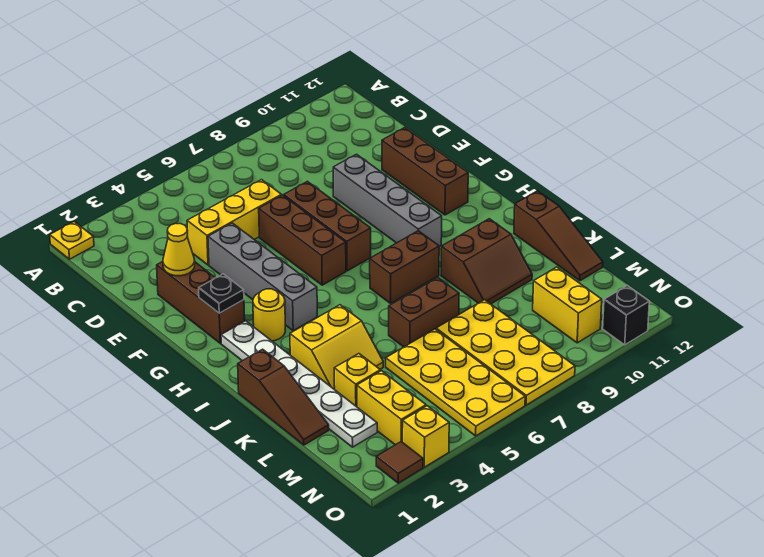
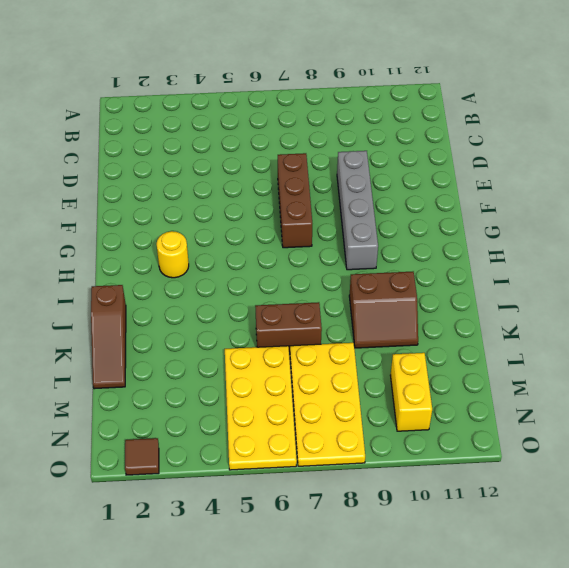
none -> yellow 1x1 plate [50,222,94,259]
none -> yellow 1x3 brick [187,180,282,265]
none -> brown 1x3 brick [157,262,245,343]

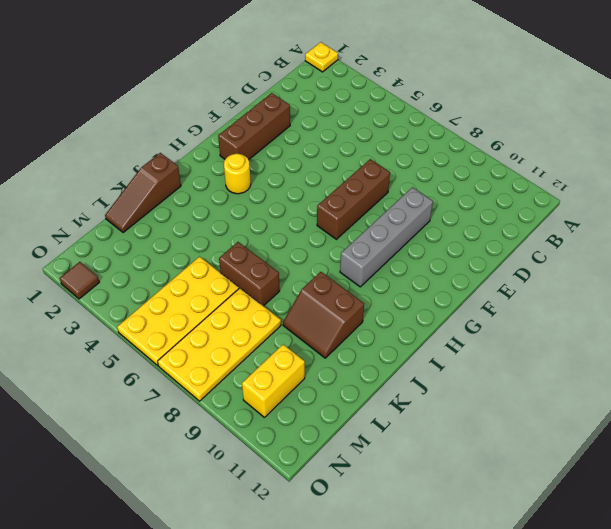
none -> yellow 1x3 brick [187,180,282,265]
none -> grey 1x4 brick [208,223,317,331]
none -> brown 1x3 brick [259,195,346,285]

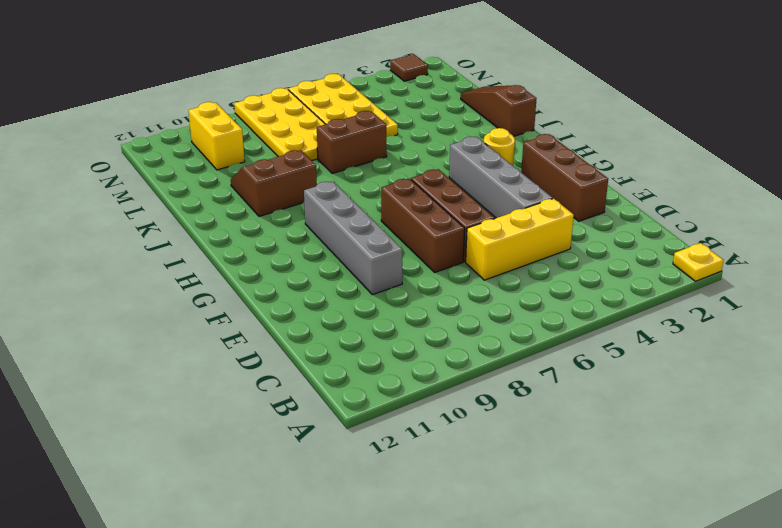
none -> brown 1x3 brick [382,128,468,215]
none -> white 1x6 plate [221,321,377,447]
none -> brown 1x2 brick [370,231,439,303]

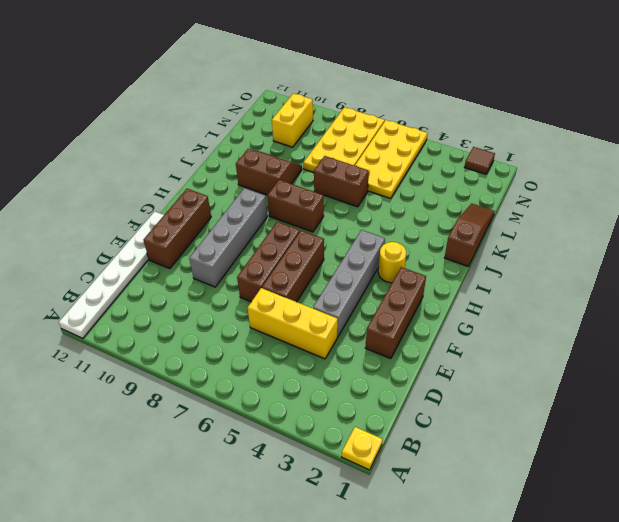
white 1x6 plate [59,211,164,338] -> white 1x6 plate moved to [221,321,377,447]
none -> yellow 2x2 slope [290,305,383,390]
none -> brown 1x3 slope [514,191,603,281]
none -> yellow 1x1 brick [334,354,380,407]

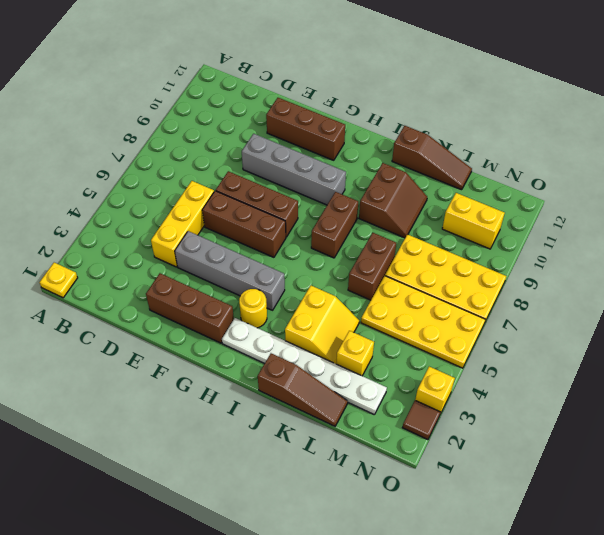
none -> yellow 1x2 brick [357,371,426,445]
none -> black 1x1 brick [603,286,649,345]
none -> yellow 1x1 cone [163,224,195,276]

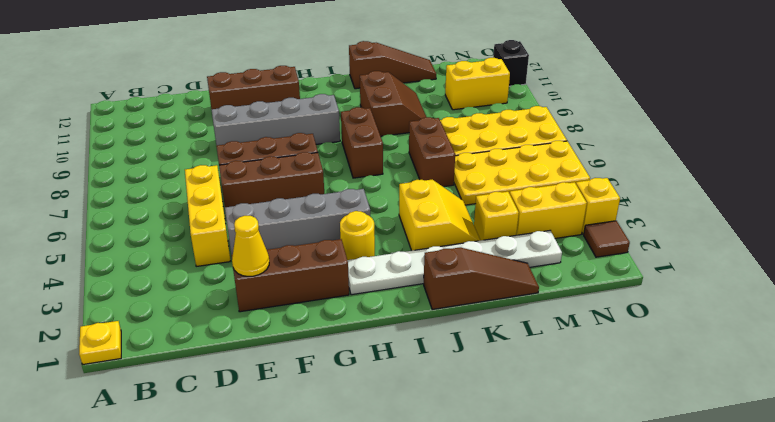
none -> black 1x1 plate [199,274,244,313]

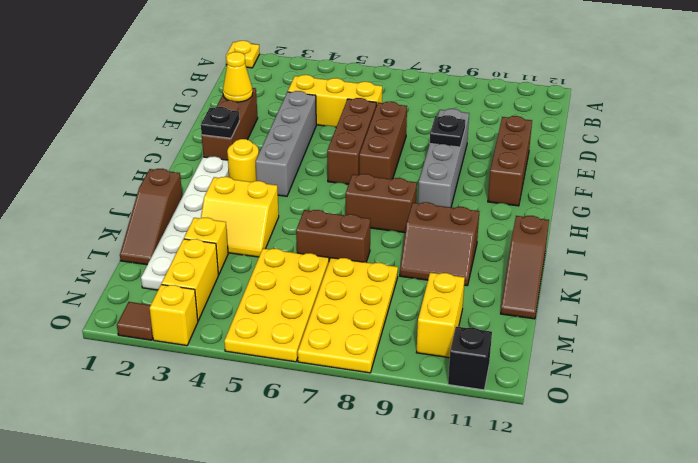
black 1x1 plate [430,115,465,147] -> none

